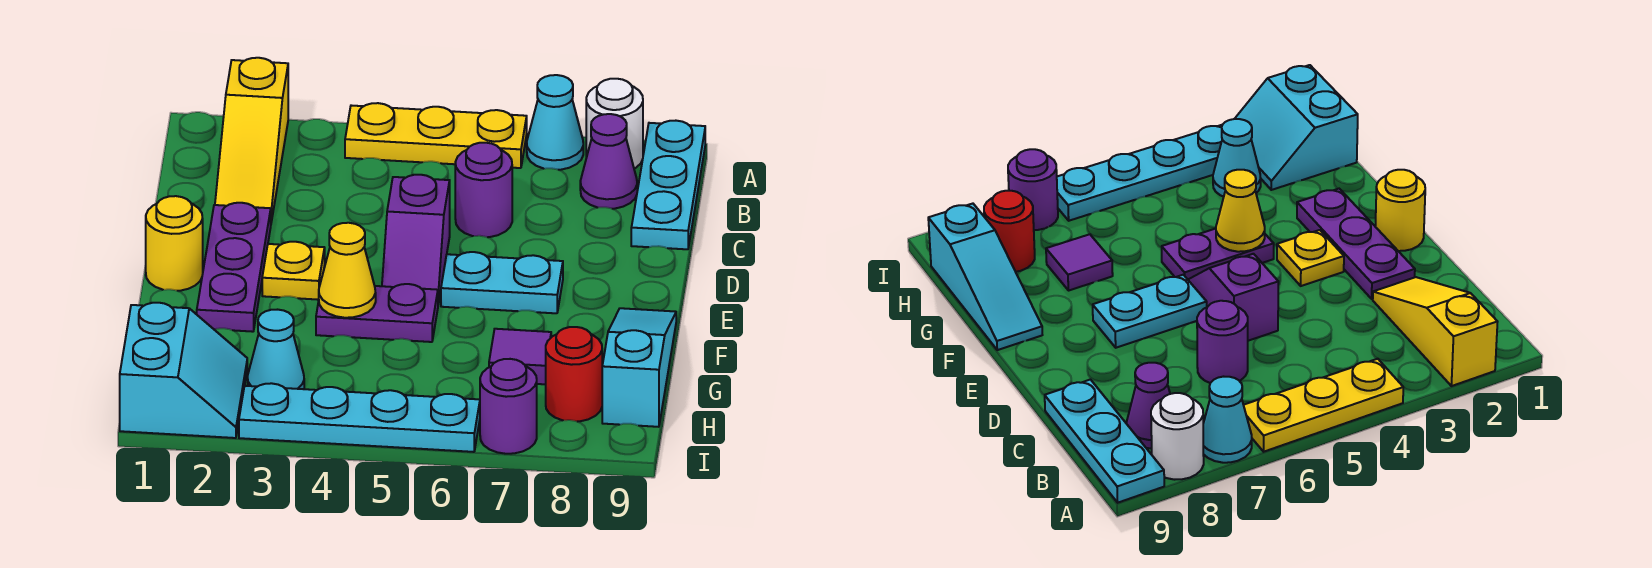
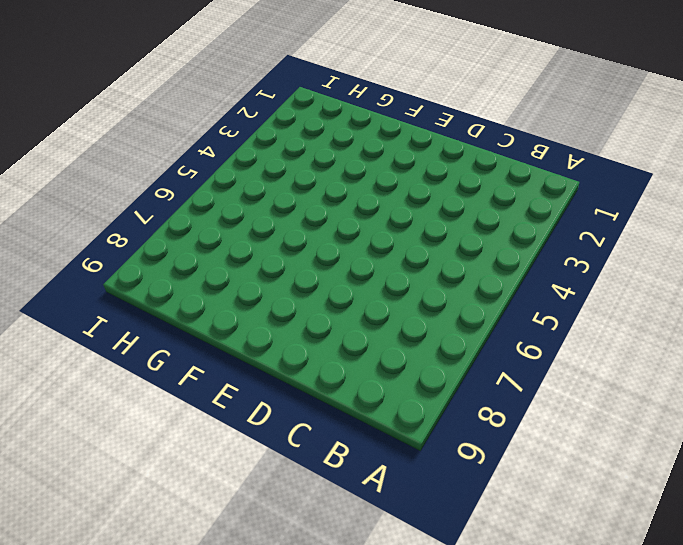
none -> yellow 1x3 slope [215,58,288,222]
none -> yellow 1x3 plate [345,103,527,168]
none -> cyan 1x1 cone [527,75,583,170]

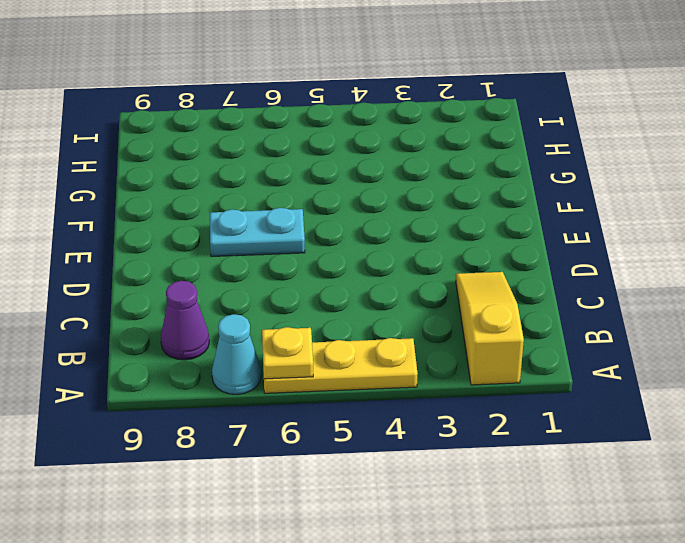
yellow 1x1 plate [262,327,313,379] -> yellow 1x1 plate moved to [262,242,325,300]
none -> white 1x1 round brick [586,79,643,169]
none -> cyan 1x3 plate [631,121,705,249]
none -> purple 1x1 round brick [455,143,512,237]

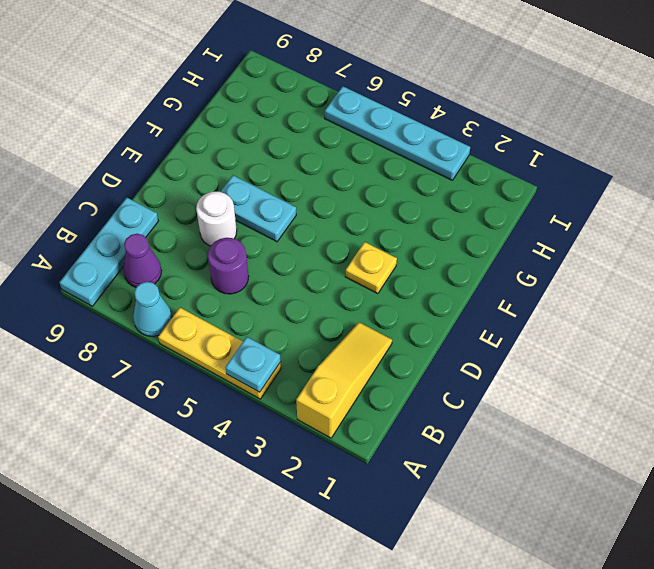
cyan 1x1 plate [225,337,281,392] -> none
white 1x1 round brick [196,192,237,246] -> white 1x1 round brick moved to [586,79,643,169]
none -> purple 1x3 plate [197,203,271,332]
none -> purple 1x2 slope [382,175,450,304]
none -> yellow 1x1 round brick [146,196,203,291]

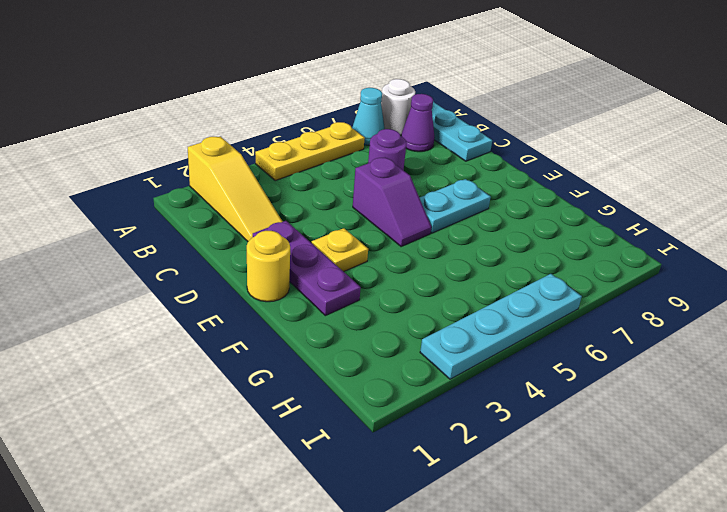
none -> purple 1x2 plate [316,284,438,342]
none -> cyan 1x3 slope [602,308,676,427]
none -> purple 1x1 tile [489,329,551,384]

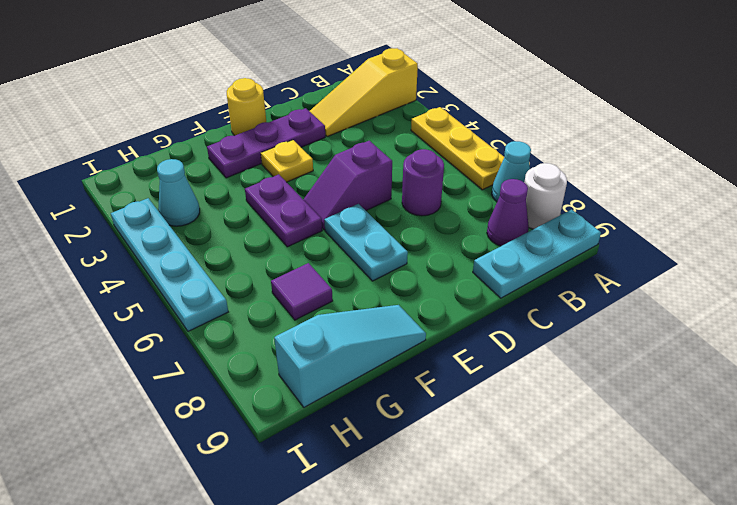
none -> cyan 2x2 slope [120,303,247,438]
none -> red 1x1 round brick [546,327,602,422]
none -> purple 1x1 round brick [480,359,537,454]

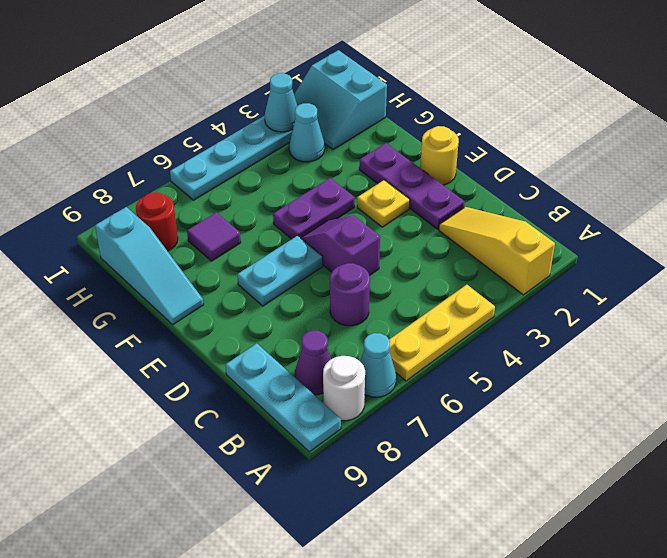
cyan 1x1 cone [265,73,297,132] -> none
none -> purple 1x1 round brick [480,359,537,454]
none -> yellow 1x1 cone [319,223,376,318]

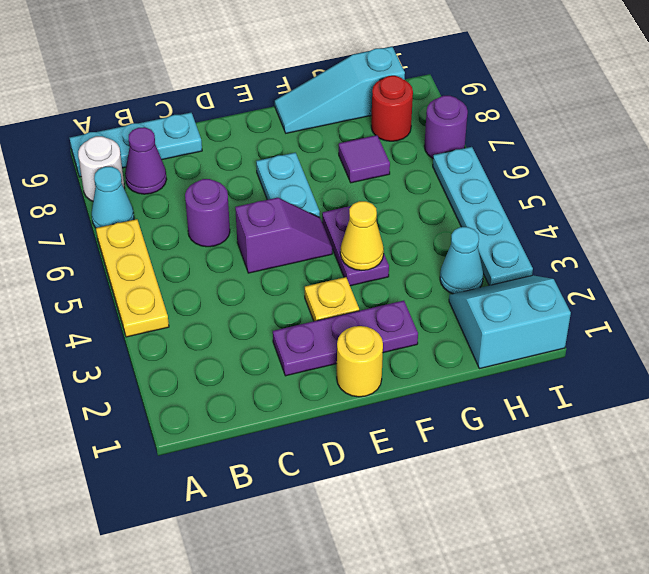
none -> yellow 1x3 slope [215,58,288,222]

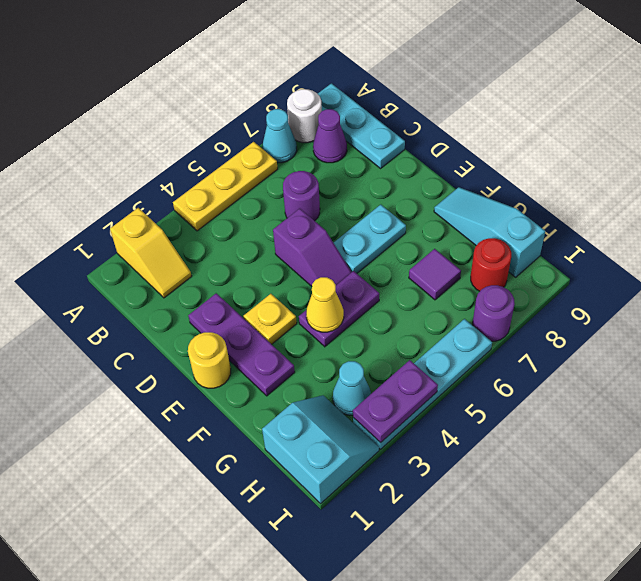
yellow 1x2 slope [110,208,192,298] -> yellow 1x3 slope [215,58,288,222]
purple 1x2 plate [353,360,438,443] -> none

